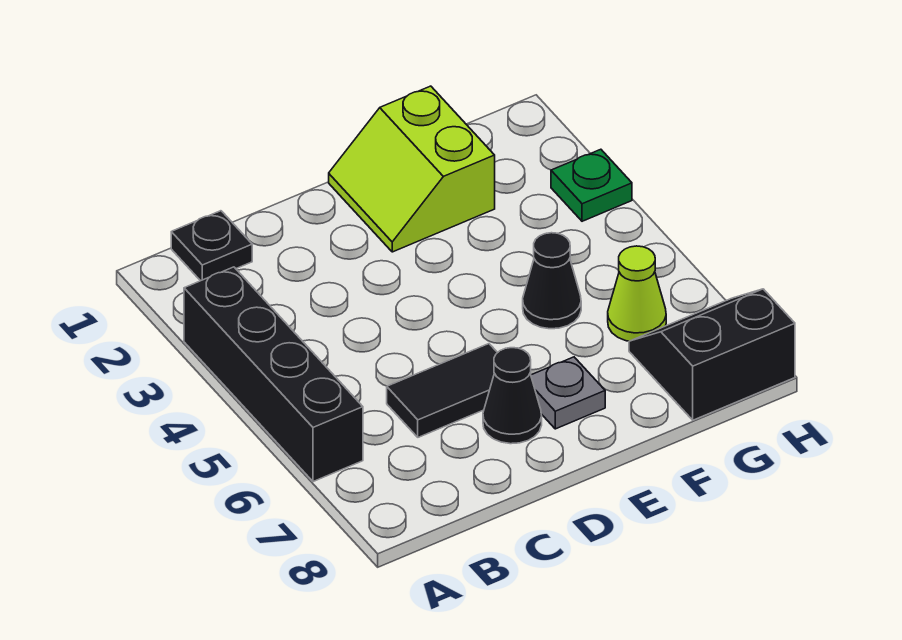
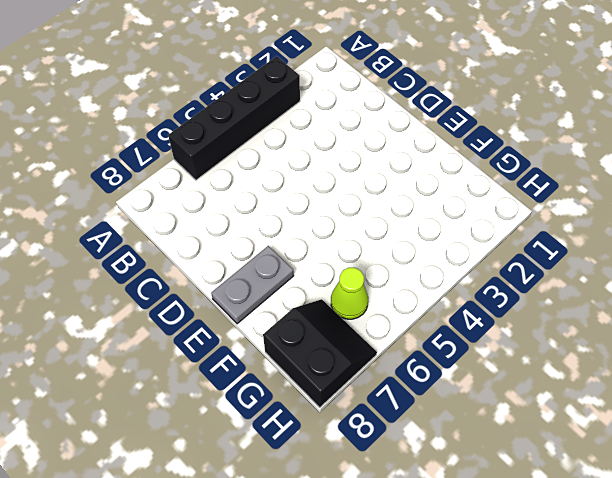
grey 1x2 plate [211,246,294,324] -> grey 1x1 plate [531,357,605,429]
none -> black 1x1 plate [171,211,252,281]
none -> black 1x2 tile [387,344,497,437]

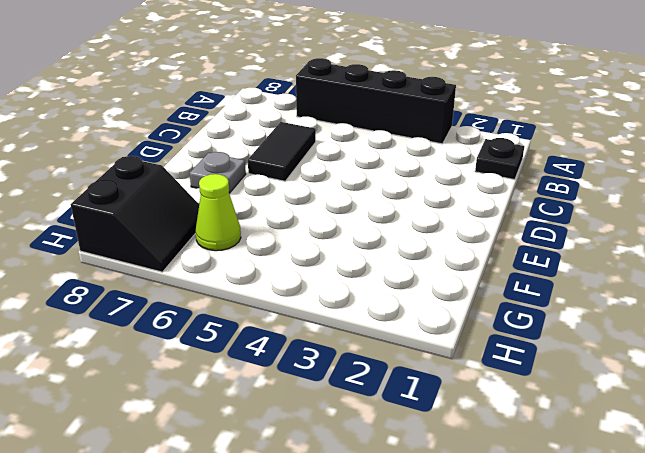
none -> black 1x1 cone [483,348,542,444]
none -> lime 2x2 slope [329,86,495,252]

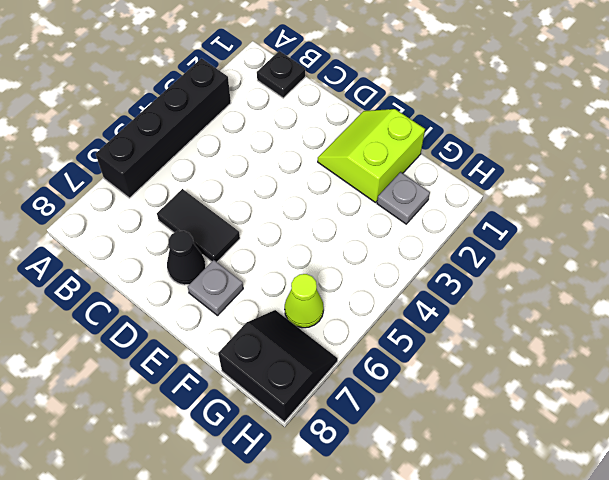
grey 1x1 plate [377,172,430,224] -> none
none -> black 1x1 cone [523,233,581,329]
none -> green 1x1 plate [551,149,632,221]

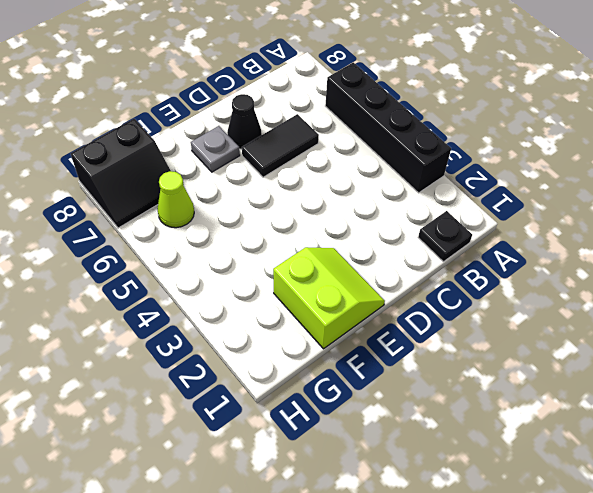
none -> black 1x1 cone [523,233,581,329]
none -> green 1x1 plate [551,149,632,221]

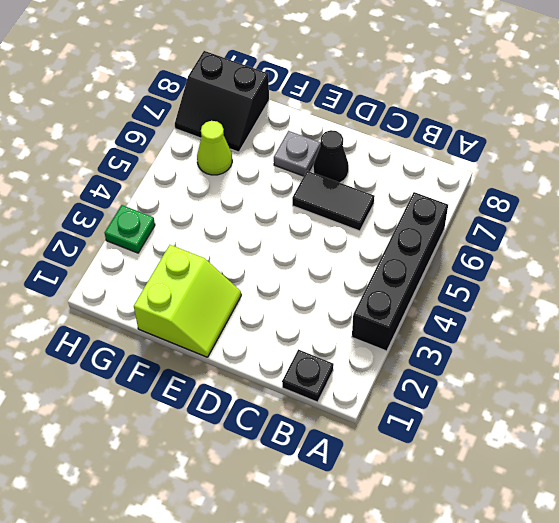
none -> black 1x1 cone [523,233,581,329]

